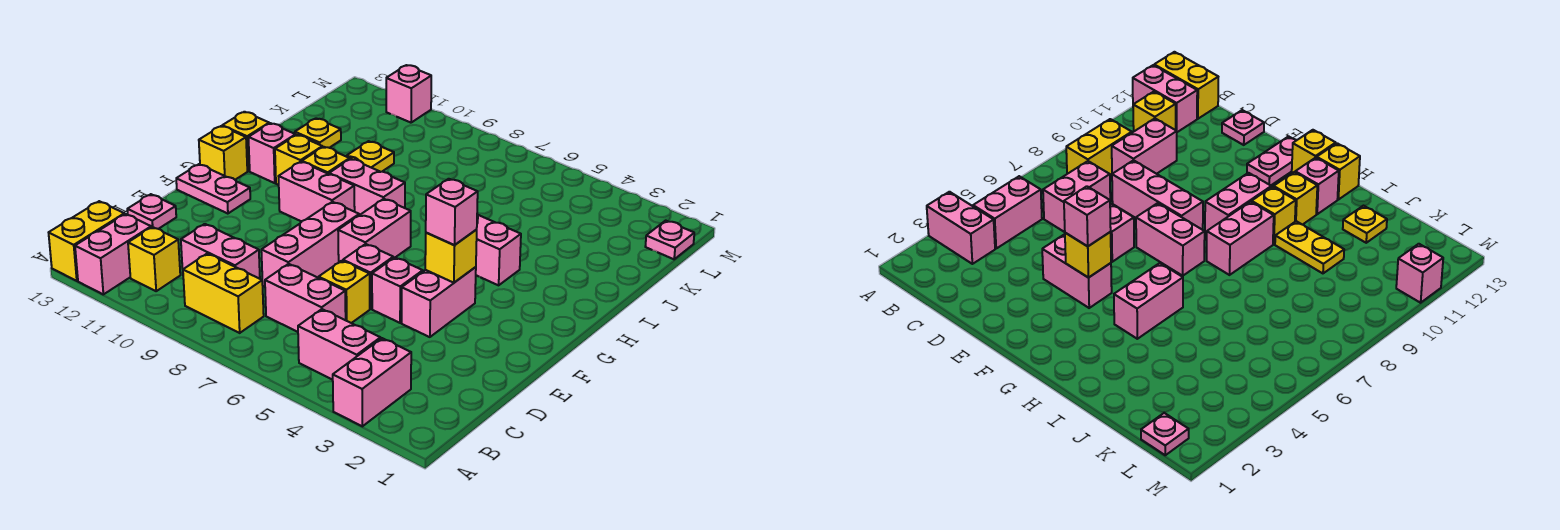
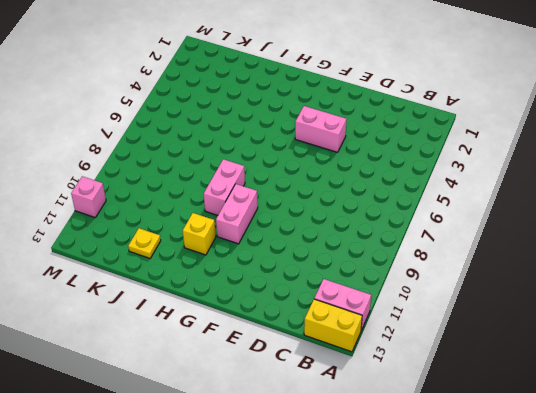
none -> pink 1x2 brick [333,338,411,426]
none -> pink 1x2 brick [298,309,381,380]
none -> yellow 1x2 brick [183,254,264,333]
none -> yellow 1x1 brick [128,227,180,291]

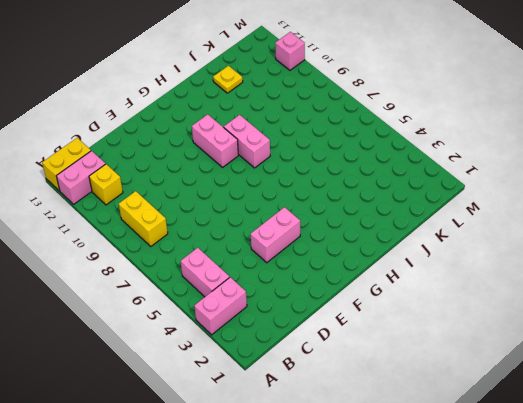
none -> pink 1x2 brick [265,264,346,332]
none -> pink 1x2 brick [181,224,260,279]
none -> yellow 1x1 brick [319,261,370,323]
none -> pink 1x3 brick [261,202,359,287]

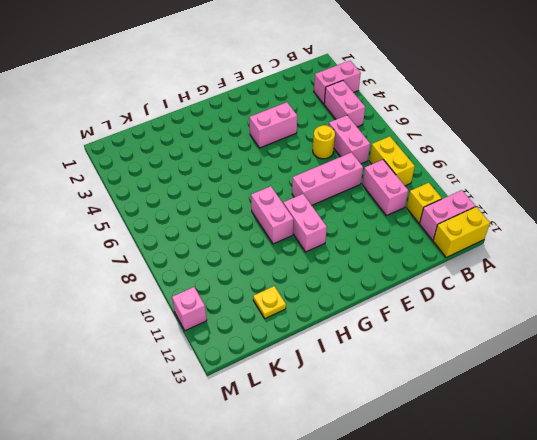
yellow 1x1 round brick [313,125,335,159] -> yellow 1x1 brick [319,261,370,323]
none -> pink 1x1 plate [127,194,176,229]
none -> pink 1x1 brick [372,257,423,323]
none -> pink 1x1 brick [343,244,393,309]
none -> pink 1x2 brick [338,199,411,262]

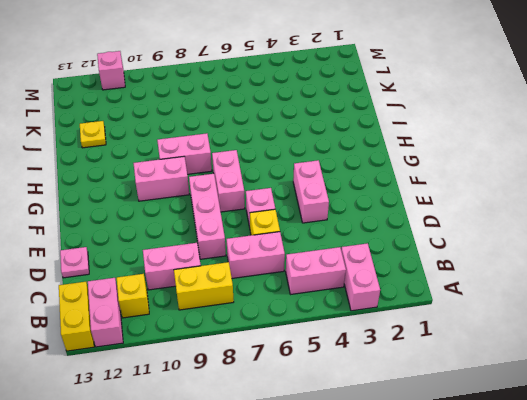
none -> pink 1x1 brick [372,257,423,323]
none -> pink 1x2 plate [176,164,250,214]
none -> yellow 1x1 brick [199,126,247,180]
none -> pink 1x2 brick [476,215,521,285]

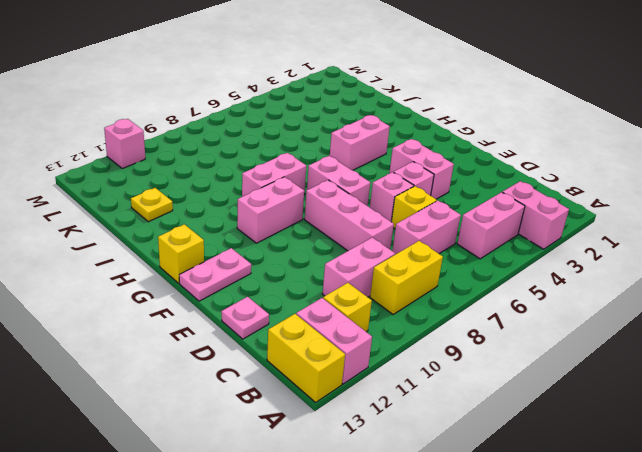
none -> yellow 1x1 brick [302,147,350,174]
none -> yellow 1x1 brick [275,135,322,185]
none -> pink 1x1 brick [248,123,296,183]
none -> yellow 1x1 brick [222,112,269,171]

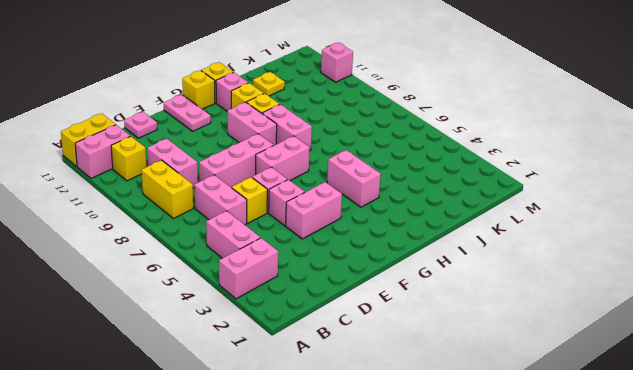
none -> yellow 1x2 plate [346,141,394,172]
none -> pink 1x1 plate [645,221,694,259]
none -> yellow 1x1 brick [425,230,477,283]
none -> pink 1x1 brick [426,179,478,245]

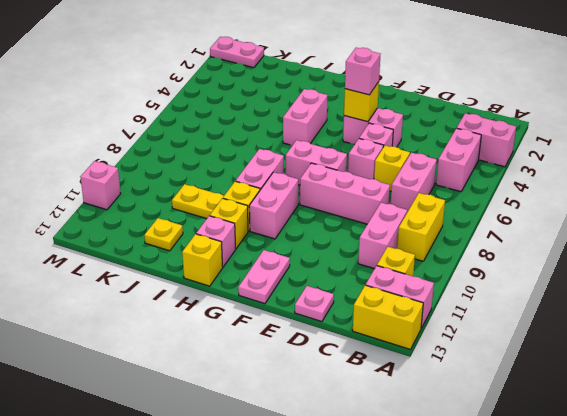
pink 1x2 plate [210,37,264,68] -> pink 1x1 plate [645,221,694,259]
none -> yellow 1x1 brick [199,126,247,180]

